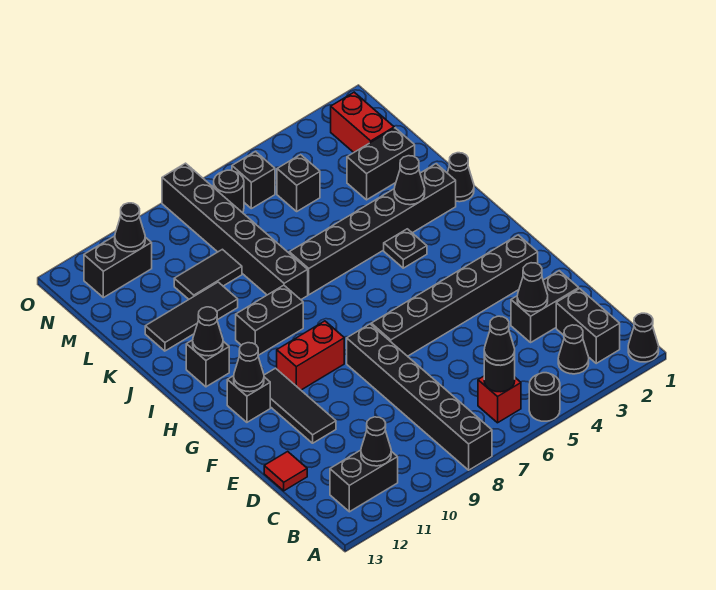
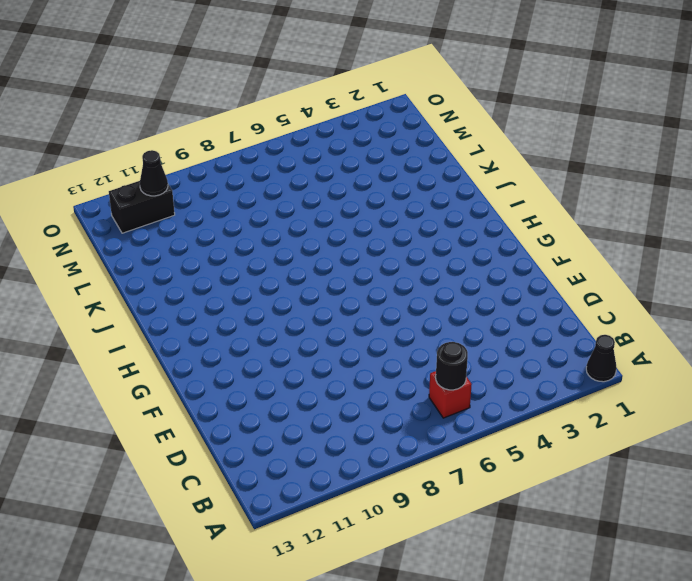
none -> black 1x1 round brick [529,373,560,421]
none -> black 1x6 brick [347,324,492,470]
none -> black 1x2 brick [556,289,620,363]
none -> black 1x1 cone [558,325,589,374]

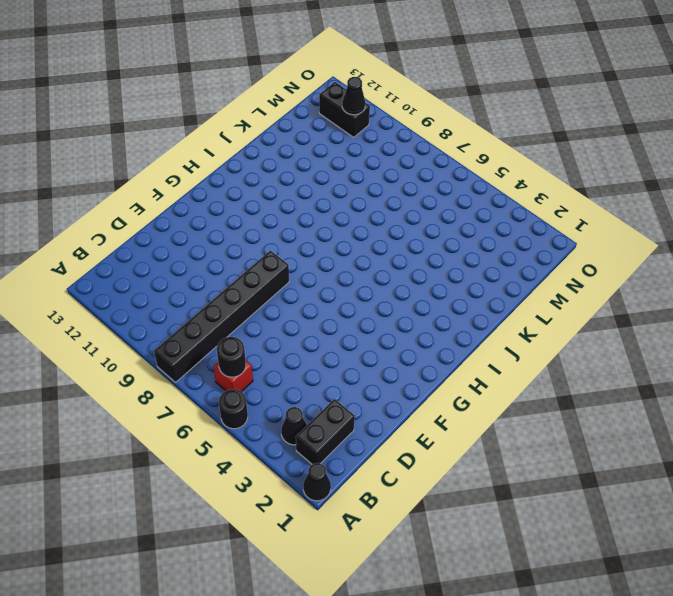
none -> black 1x2 brick [330,450,398,512]
none -> black 1x2 brick [511,271,579,342]
none -> red 1x1 tile [264,451,307,491]
none -> black 1x3 tile [264,368,336,443]

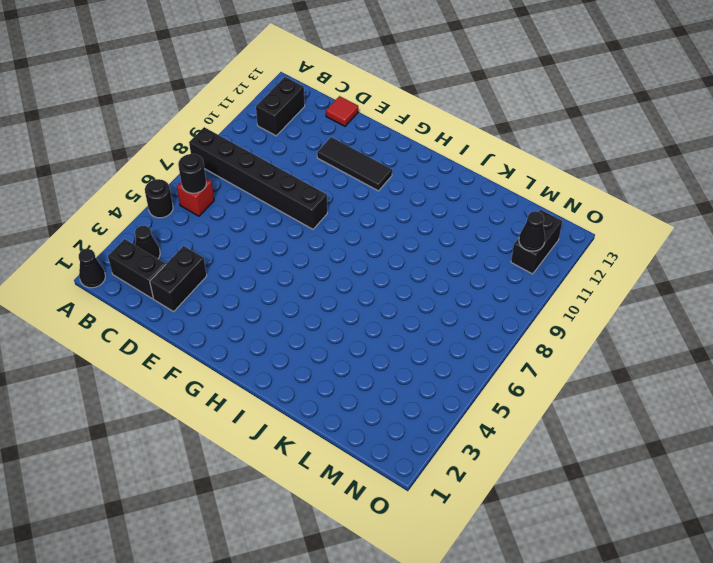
none -> black 1x6 brick [371,235,538,356]
none -> red 1x2 brick [277,321,344,390]
none -> black 1x1 brick [227,376,270,422]
none -> black 1x1 plate [384,229,427,268]

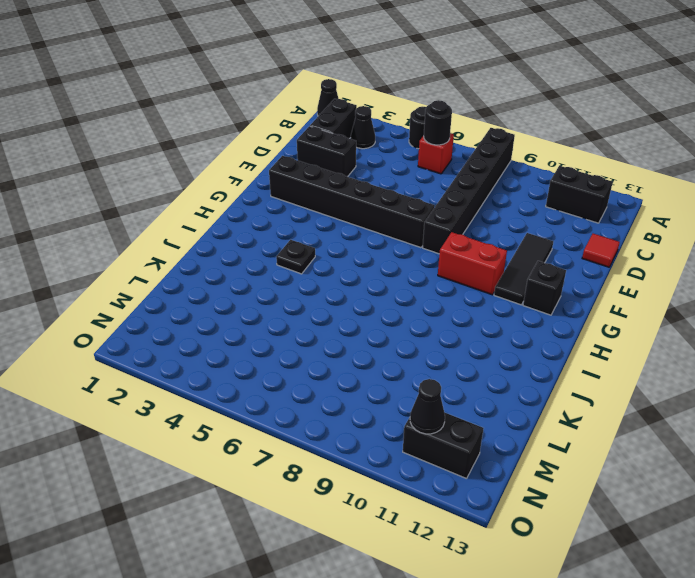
none -> black 1x2 brick [236,285,303,355]
none -> black 1x1 brick [186,340,229,387]
none -> black 1x1 cone [447,153,474,202]
none -> black 1x6 brick [289,164,456,295]

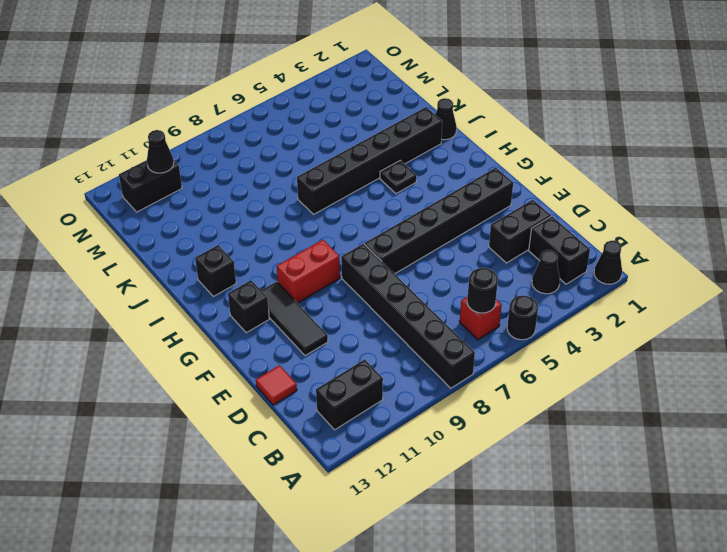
none -> black 1x2 brick [236,285,303,355]
none -> black 1x6 brick [162,163,308,300]
none -> black 1x3 tile [145,282,238,351]
none -> black 1x2 brick [347,128,415,200]

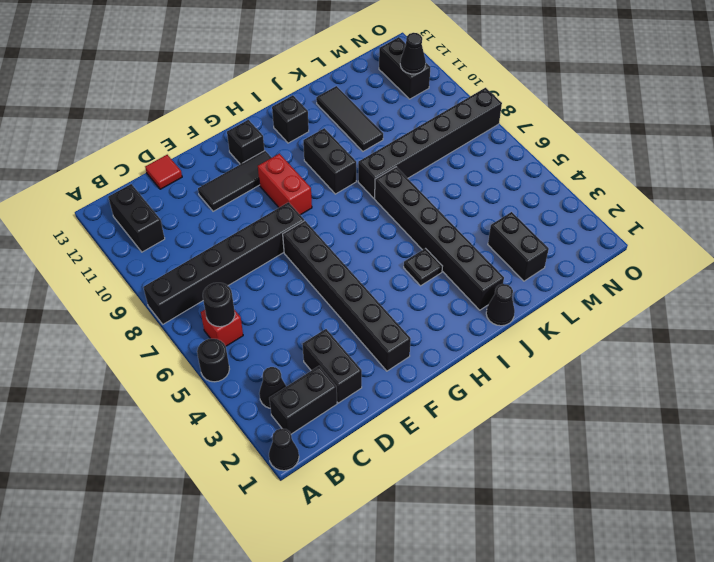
none -> black 1x2 tile [174,249,242,299]
none -> red 1x2 brick [331,92,394,152]
none -> black 1x1 brick [277,155,320,211]
none -> black 1x1 brick [232,152,275,209]

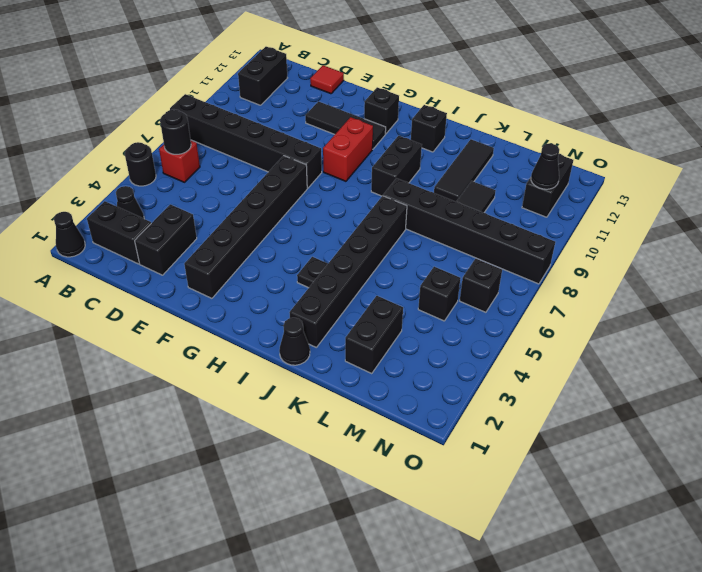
none -> red 1x2 brick [331,92,394,152]
none -> black 1x1 round brick [214,170,244,213]
none -> black 1x1 cone [361,417,391,466]
none -> black 1x1 cone [517,263,548,312]

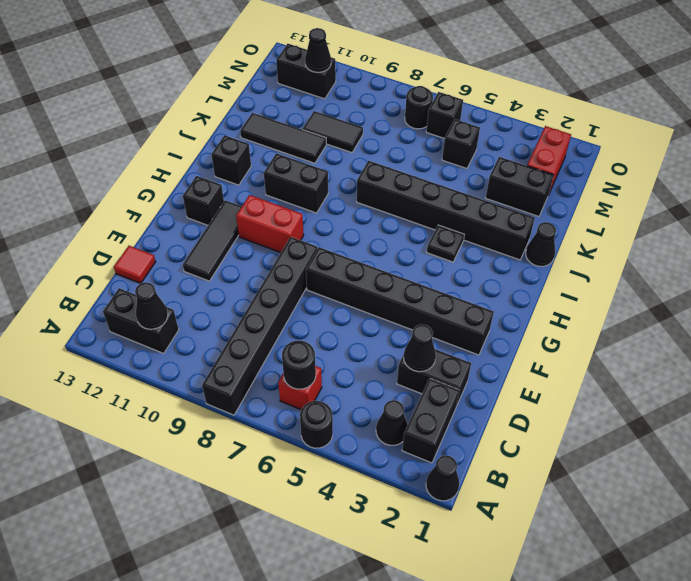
none -> black 1x6 brick [162,163,308,300]
none -> black 1x1 cone [234,343,264,392]
none -> black 1x1 cone [193,307,223,356]
none -> black 1x1 cone [394,156,425,205]

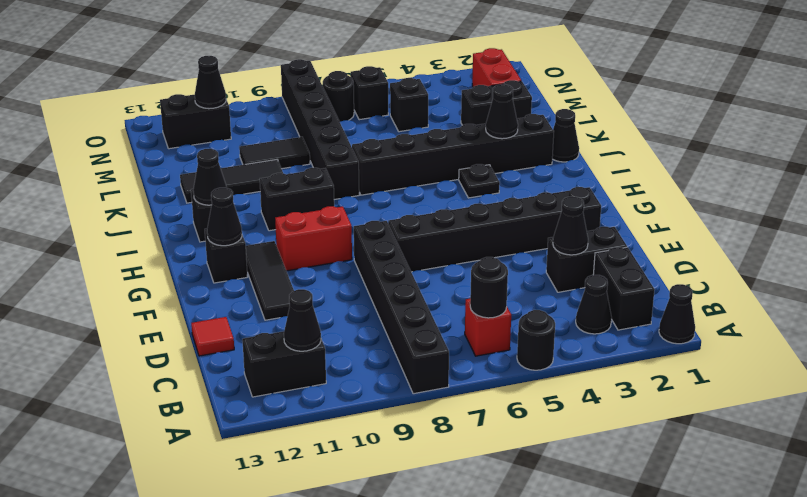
none -> black 1x1 cone [484,316,515,365]

